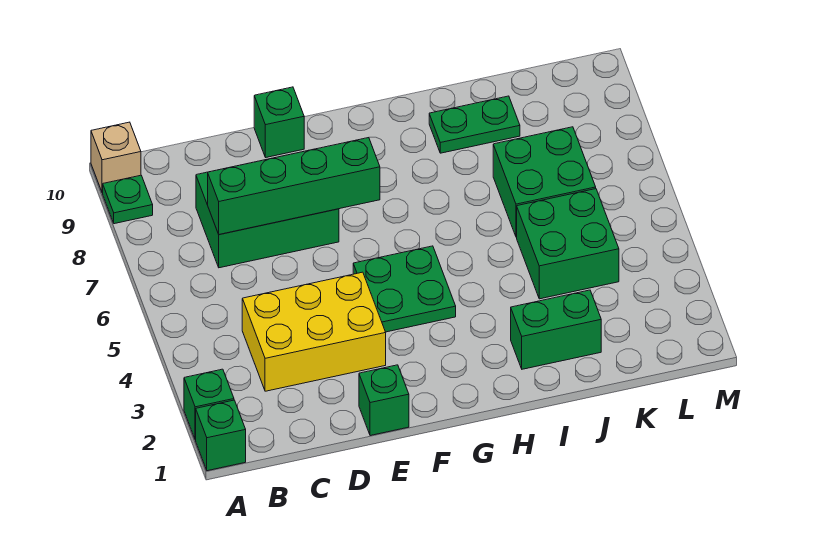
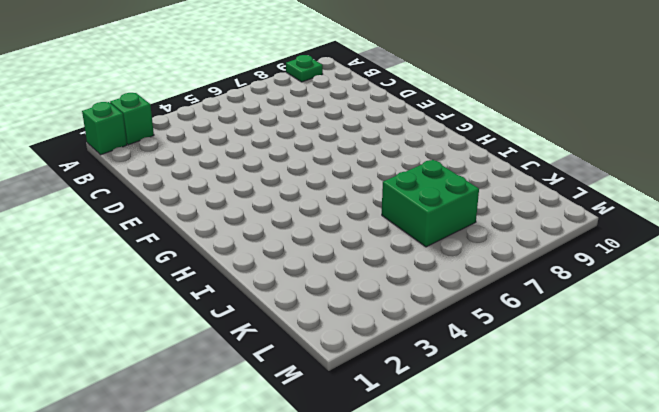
none -> tan 1x1 brick [91,122,141,193]
none -> yellow 2x3 brick [242,272,386,391]
none -> green 2x3 brick [196,172,339,268]

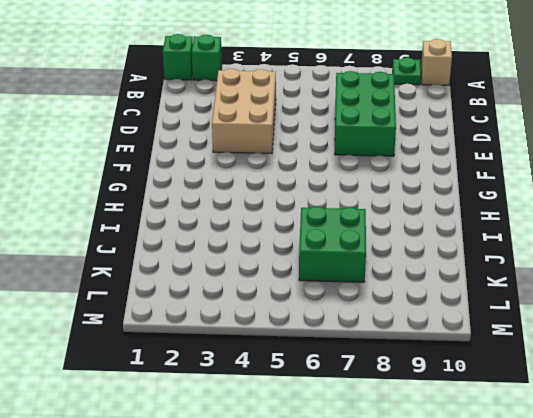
tan 2x3 brick [212,69,276,153] -> yellow 2x3 brick [242,272,386,391]
none -> green 1x1 brick [359,365,409,436]
none -> green 1x1 brick [254,87,304,157]
none -> green 2x2 plate [353,246,456,332]

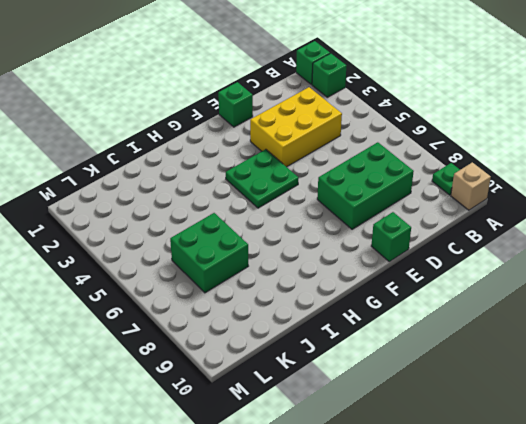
none -> green 1x2 brick [511,290,601,369]
none -> green 1x2 plate [429,96,520,153]
none -> green 2x2 brick [517,189,619,299]

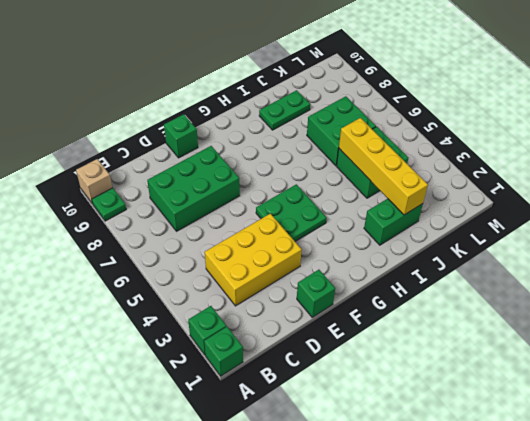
yellow 1x4 brick [339,118,428,215] -> none
none -> green 1x4 brick [208,138,380,235]

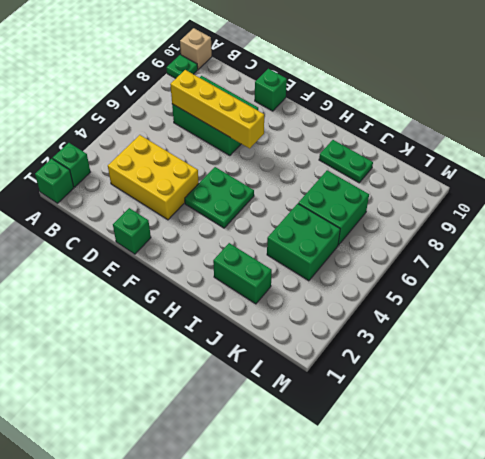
yellow 1x4 brick [170,70,264,148] -> green 1x4 brick [208,138,380,235]

